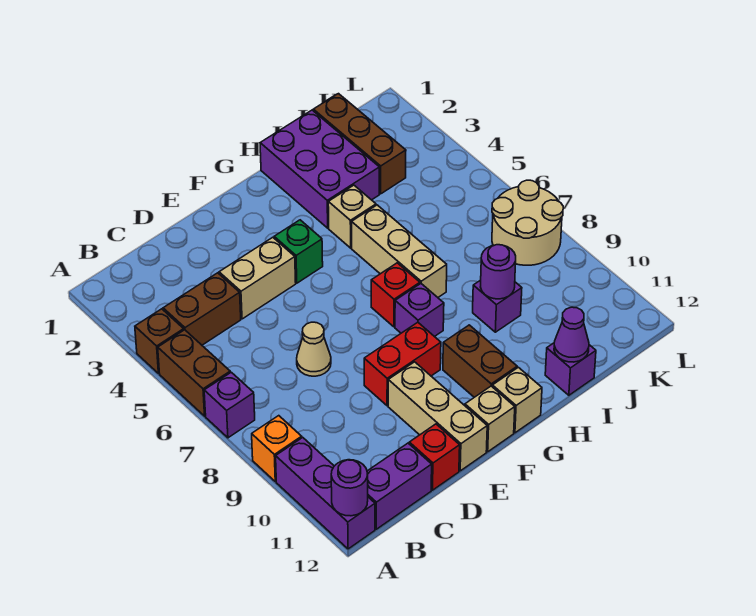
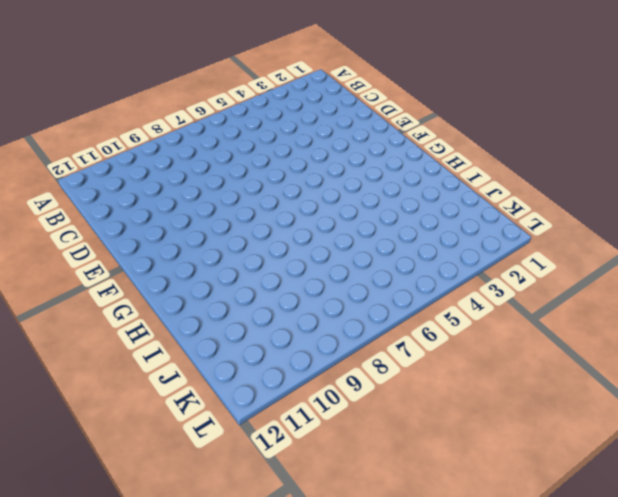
none -> brown 1x1 brick [135,309,184,374]
none -> brown 1x2 brick [158,330,230,416]
none -> purple 1x1 brick [204,372,255,438]

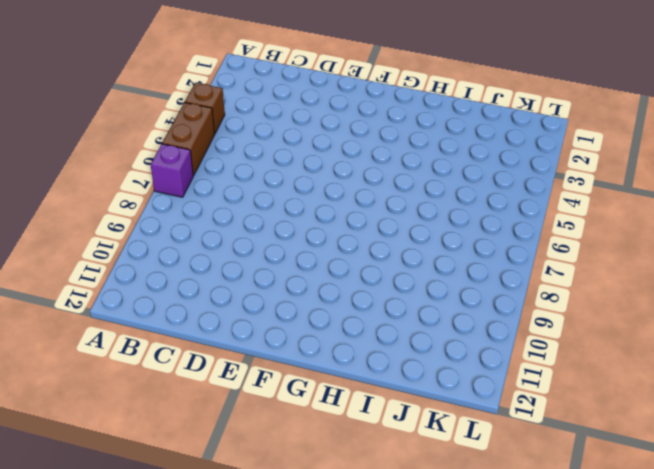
none -> orange 1x1 brick [252,416,302,482]
none -> purple 1x3 brick [276,437,375,549]
none -> brown 1x2 brick [163,273,241,345]

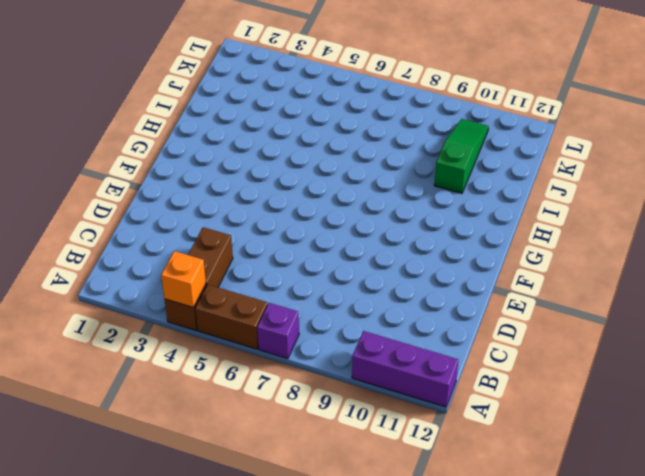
orange 1x1 brick [161,251,206,308] -> orange 1x1 brick moved to [252,416,302,482]
green 1x3 slope [434,119,489,193] -> none
none -> purple 1x2 brick [367,443,432,529]
none -> tan 1x2 brick [219,237,296,319]
none -> tan 1x1 cone [297,322,331,376]

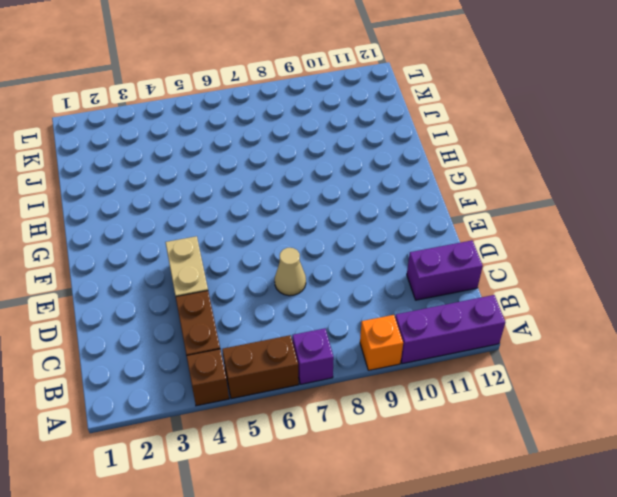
purple 1x2 brick [407,240,483,300] -> purple 1x2 brick turned to [367,443,432,529]
none -> red 1x1 brick [409,424,460,490]
none -> red 1x2 brick [364,322,441,406]
none -> tan 1x3 brick [388,362,487,471]

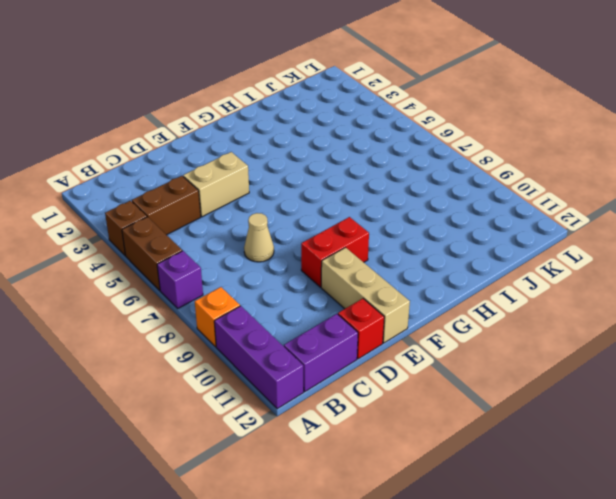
none -> green 1x1 brick [274,220,323,283]
none -> tan 1x1 brick [465,386,515,452]
none -> red 1x1 brick [371,263,420,327]

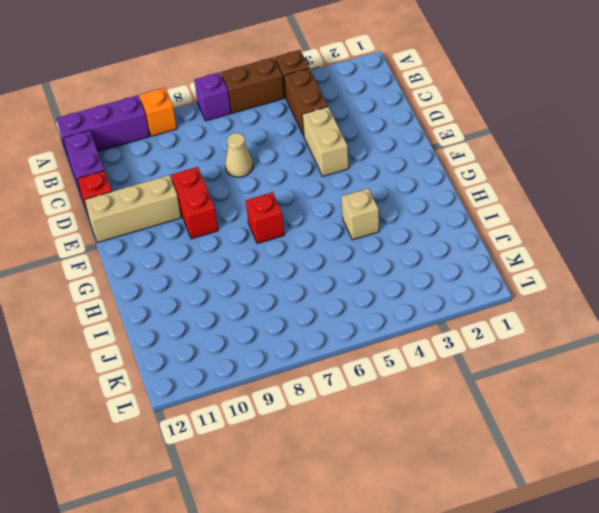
none -> green 1x1 brick [274,220,323,283]
none -> tan 1x1 brick [465,386,515,452]
none -> purple 1x1 brick [395,284,444,337]

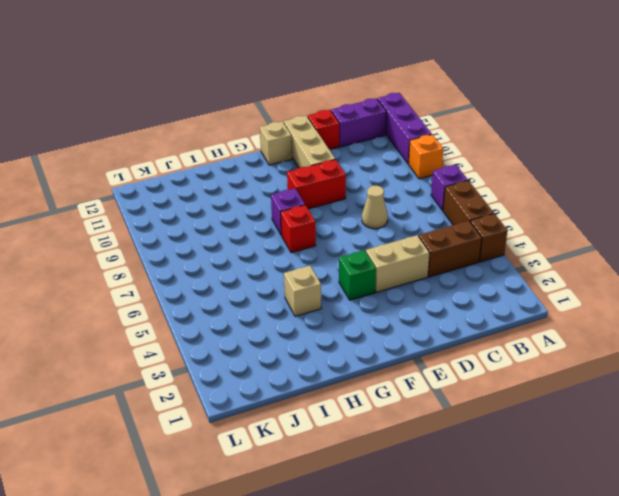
none -> brown 1x2 brick [443,325,517,397]
none -> tan 1x1 brick [492,367,542,433]
none -> purple 2x3 brick [260,110,379,228]

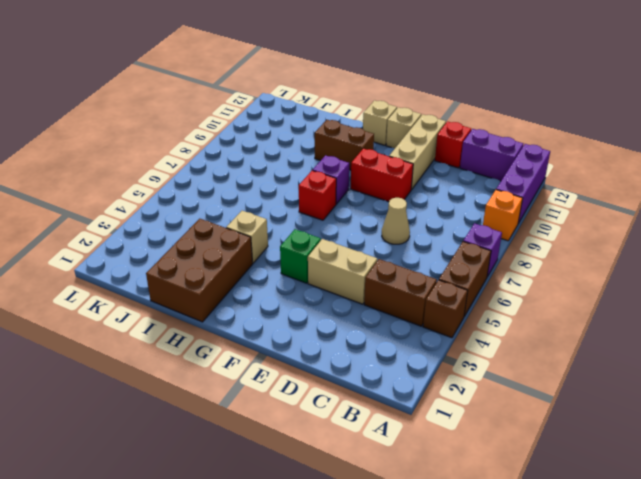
brown 1x2 brick [315,120,374,170] -> brown 1x2 brick turned to [443,325,517,397]
brown 2x3 brick [146,219,253,322] -> purple 2x3 brick [260,110,379,228]
none -> tan 1x3 brick [352,205,447,297]
none -> purple 1x1 brick [473,280,522,332]
none -> purple 1x1 brick [545,343,596,395]

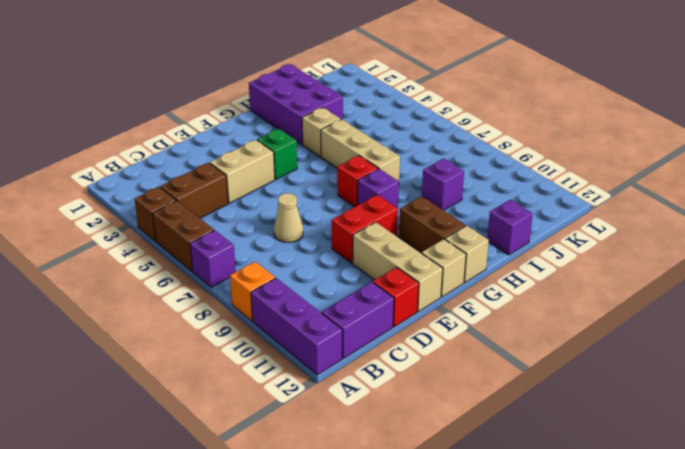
none -> brown 1x3 brick [313,94,406,194]
none -> tan 2x2 round brick [492,180,563,265]
none -> purple 1x1 round brick [331,460,368,516]

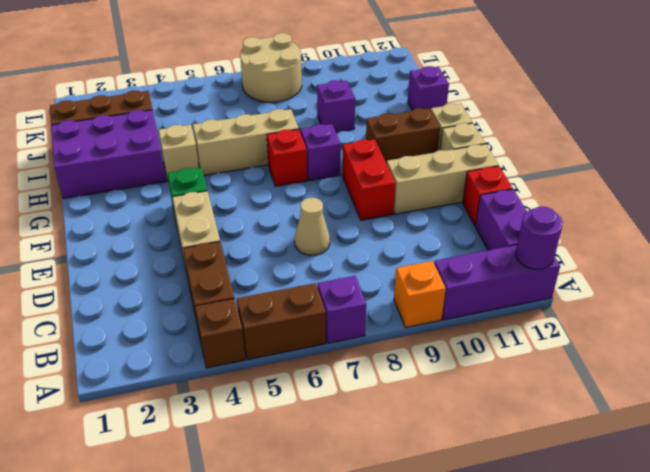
none -> purple 1x1 round brick [481,245,516,299]
none -> purple 1x1 cone [554,307,589,362]

